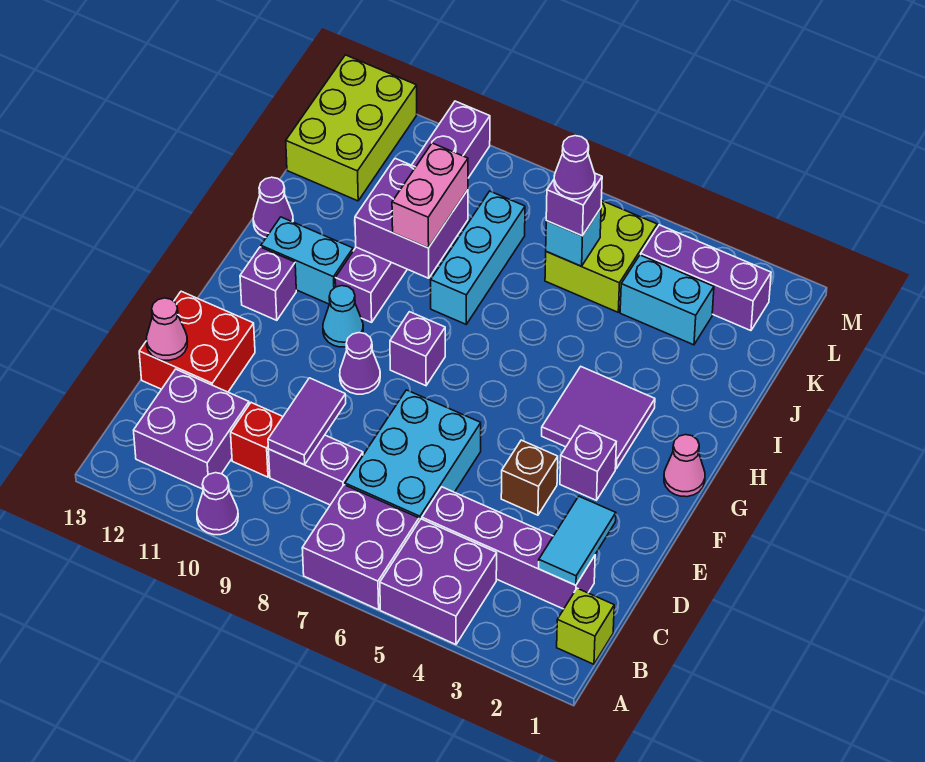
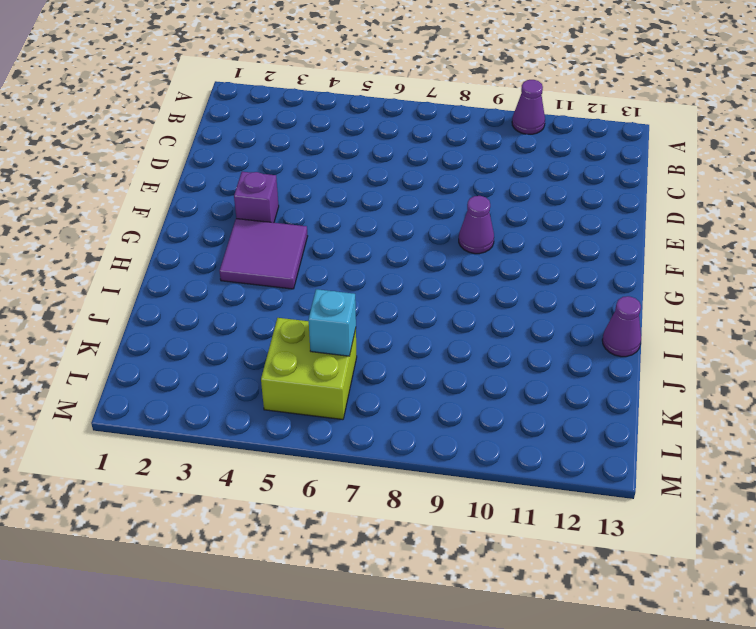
none -> purple 2x2 brick [380,519,497,645]
none -> purple 2x2 brick [302,485,419,610]
none -> lime 1x1 brick [557,588,614,664]
none -> purple 2x2 brick [134,369,249,489]

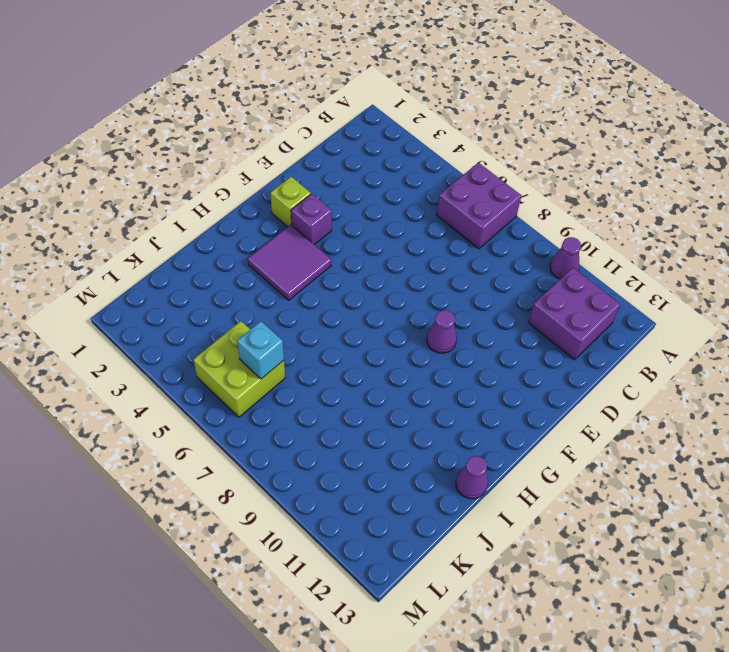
lime 1x1 brick [270,177,311,227] -> lime 1x1 brick moved to [557,588,614,664]
none -> purple 2x2 brick [380,519,497,645]
none -> purple 1x4 brick [422,487,595,609]
none -> cyan 2x3 brick [345,390,481,521]
none -> purple 1x2 brick [269,435,363,505]

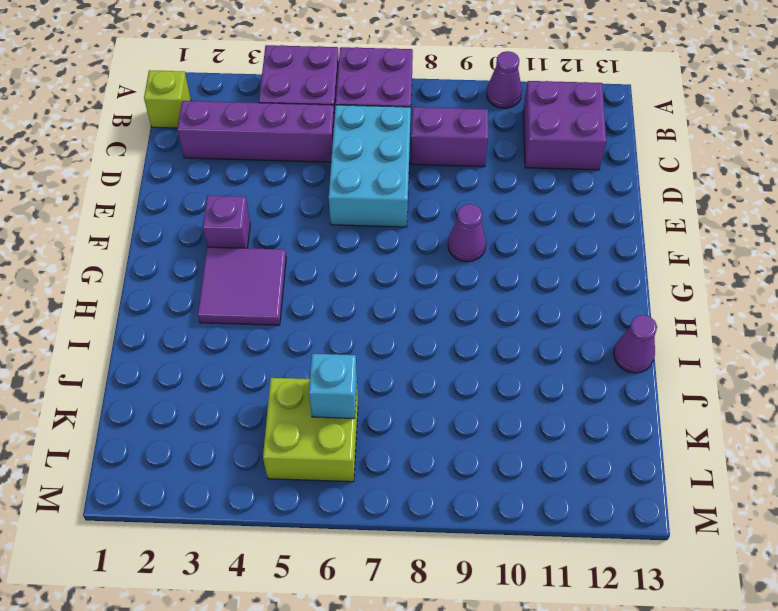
none -> red 1x1 brick [231,403,283,477]
none -> red 2x2 brick [139,291,255,392]
none -> brown 1x1 brick [501,440,558,515]
none -> pink 1x1 cone [664,435,705,497]

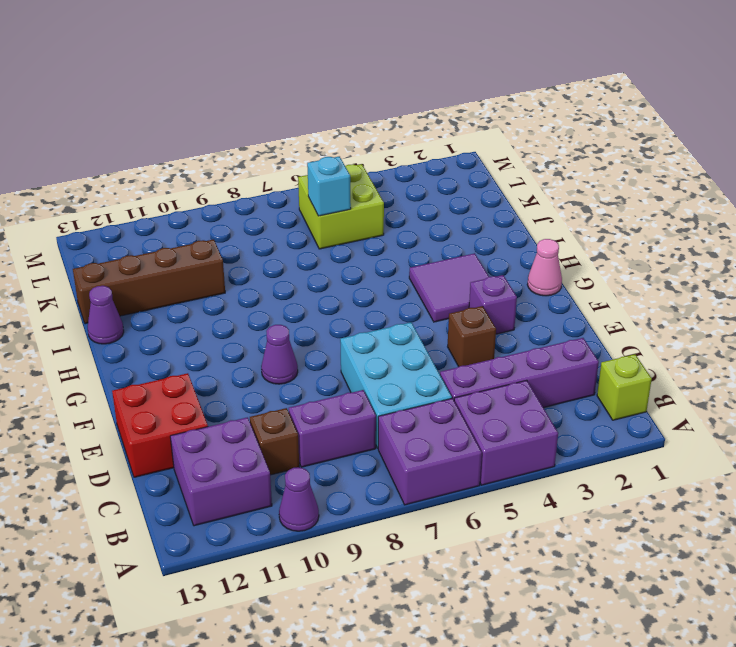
brown 1x1 brick [250,408,299,475] -> red 1x1 brick [231,403,283,477]
brown 1x4 brick [73,239,225,324] -> purple 1x6 brick [335,101,490,322]
none -> purple 1x1 brick [390,312,445,386]
none -> cyan 1x1 cone [323,286,363,347]
none -> purple 1x1 brick [240,247,296,320]
none -> cyan 1x2 brick [261,217,353,304]

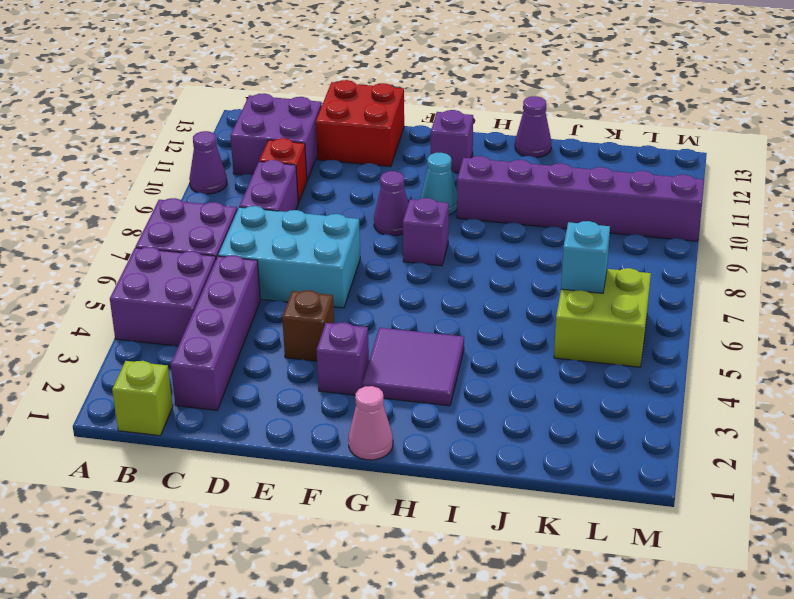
none -> cyan 1x2 brick [261,217,353,304]
none -> cyan 1x3 brick [431,191,525,324]
none -> cyan 1x2 brick [620,255,714,345]
none -> lime 2x3 brick [286,55,417,201]

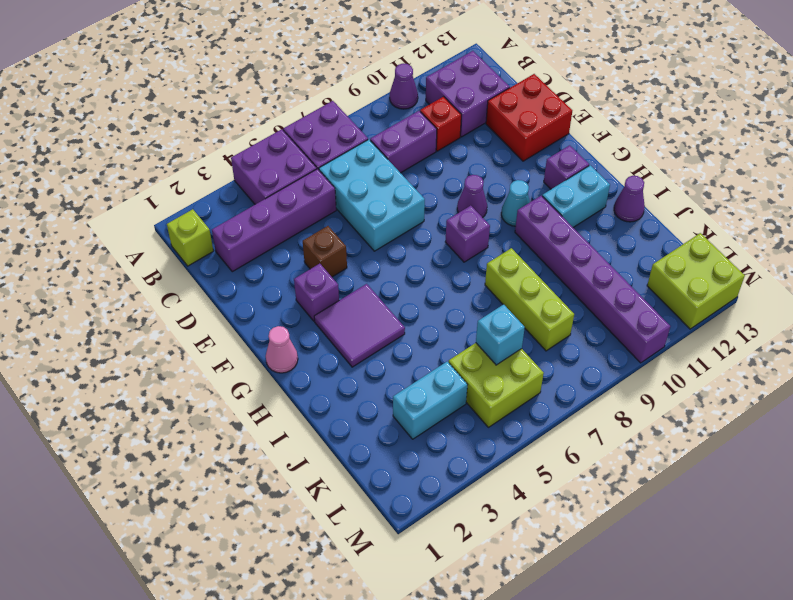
lime 1x3 brick [485,248,574,351] -> cyan 1x3 brick [431,191,525,324]
lime 2x2 brick [647,233,745,329] -> lime 2x3 brick [286,55,417,201]
none -> purple 1x3 brick [641,225,771,331]
none -> cyan 1x2 tile [539,496,616,585]
none -> purple 1x2 tile [268,378,346,465]
none -> pink 1x1 cone [146,298,188,360]

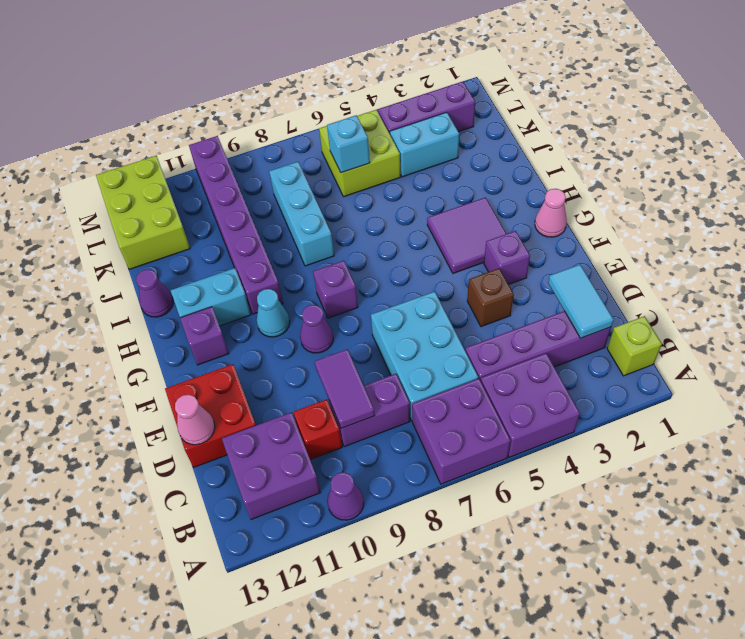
none -> purple 2x2 brick [355,159,468,278]
none -> pink 1x2 brick [392,143,468,248]
none -> purple 1x1 brick [546,173,602,236]
none -> purple 1x1 cone [554,136,595,199]

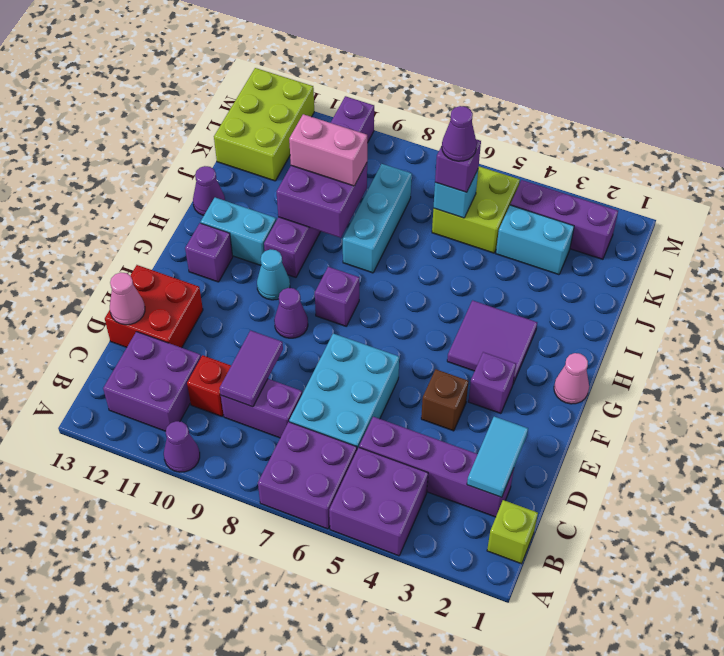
pink 1x2 brick [289,114,367,186] -> pink 1x2 brick turned to [392,143,468,248]

